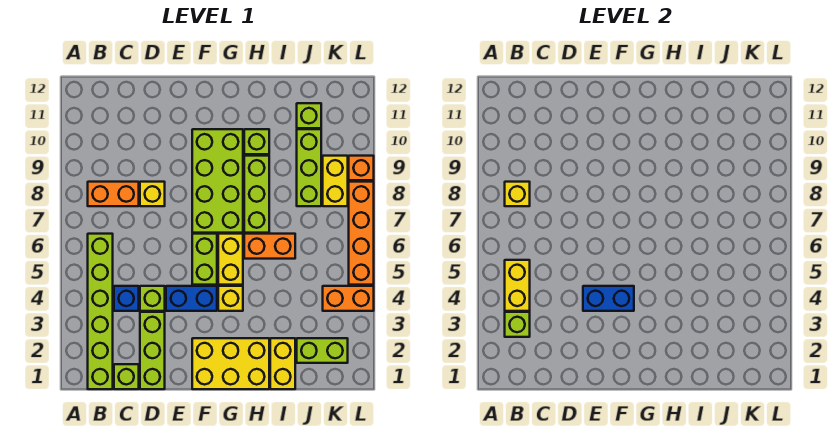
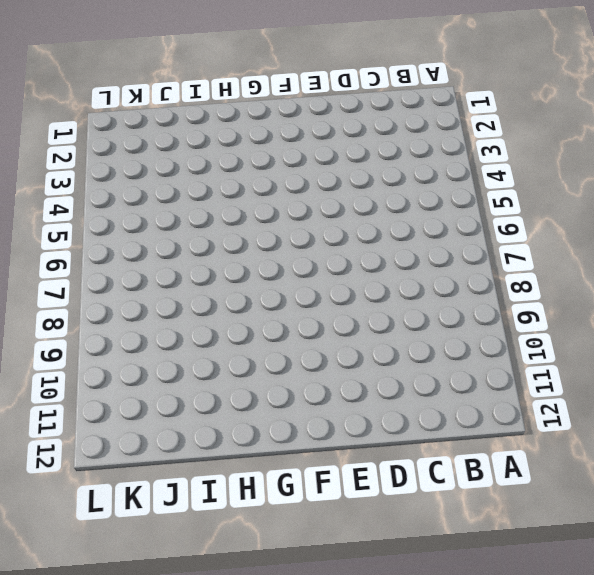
none -> lime 1x6 brick [88,234,113,389]
none -> orange 1x2 brick [88,182,139,206]
none -> lime 1x1 brick [114,364,139,389]

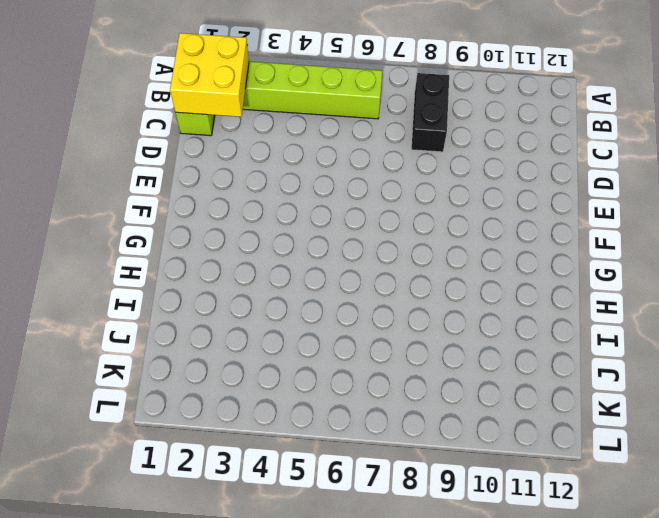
yellow 2x2 brick [170,33,249,117] -> none
black 1x2 brick [411,73,449,152] -> orange 1x2 brick [88,182,139,206]
none -> blue 1x1 brick [114,286,139,311]
none -> lime 1x3 brick [140,312,165,389]
none -> lime 1x1 brick [140,286,165,311]

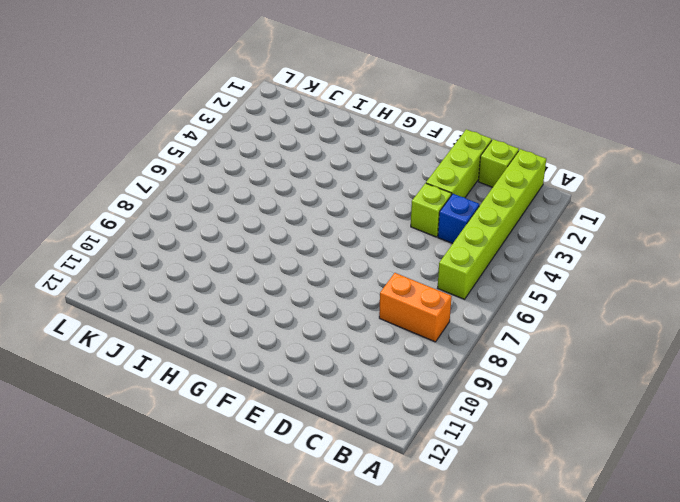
none -> yellow 1x1 brick [140,182,165,206]
none -> blue 1x2 brick [166,286,217,311]
none -> yellow 2x3 brick [192,338,269,389]

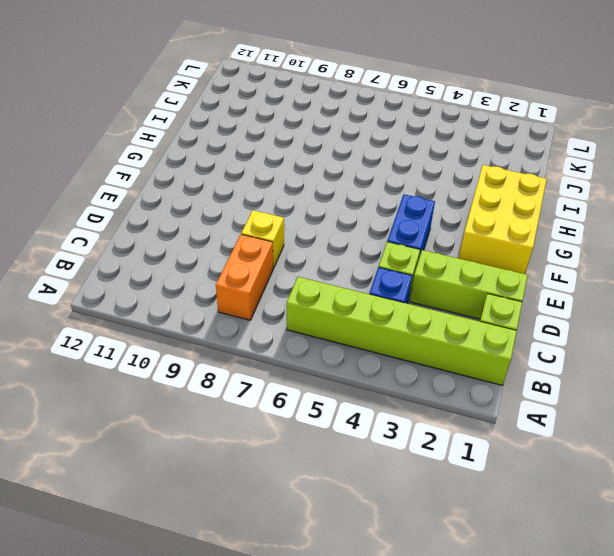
none -> lime 1x2 brick [192,234,217,285]
none -> lime 2x4 brick [192,129,243,233]
none -> yellow 1x1 brick [218,286,243,311]

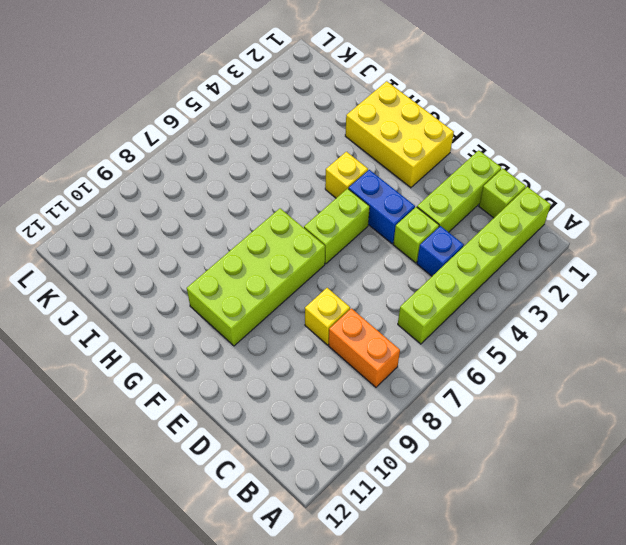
none -> yellow 1x2 brick [218,234,243,285]
none -> orange 1x2 brick [244,234,295,259]
none -> lime 1x3 brick [244,156,269,233]

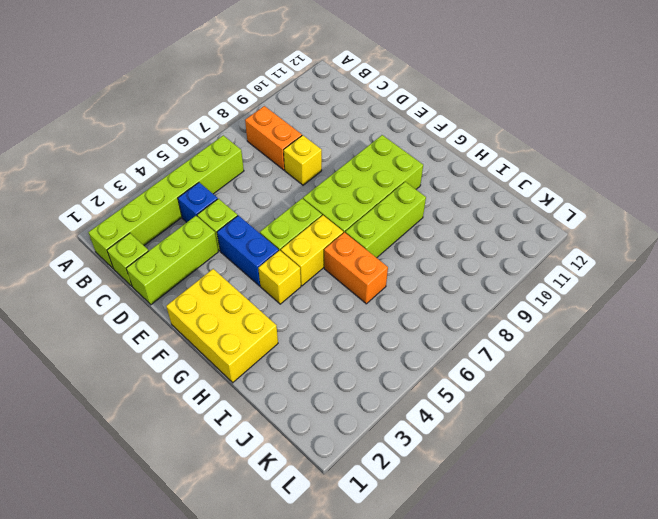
none -> lime 1x1 brick [244,129,269,154]
none -> yellow 1x2 brick [270,338,295,389]
none -> lime 1x2 brick [297,338,348,363]

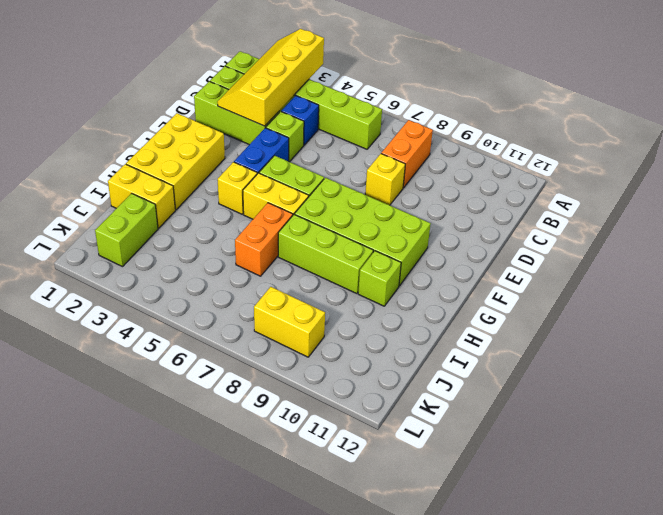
yellow 2x4 slope [217,29,324,126] -> lime 1x1 brick [505,312,530,337]
none -> lime 1x3 brick [297,129,321,206]
none -> lime 1x1 brick [297,103,321,128]
none -> orange 1x2 brick [323,286,374,311]

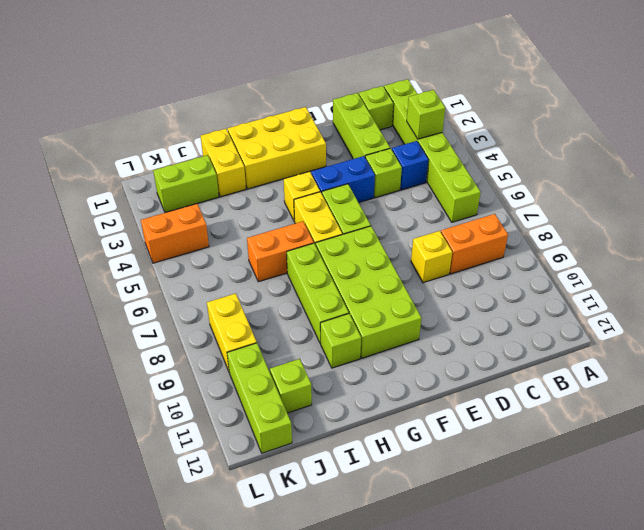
lime 1x3 brick [227,343,292,453] -> lime 1x3 brick moved to [297,129,321,206]
none -> orange 1x4 brick [349,182,374,285]
none -> orange 1x1 brick [349,156,374,180]
none -> yellow 1x2 brick [505,260,530,311]

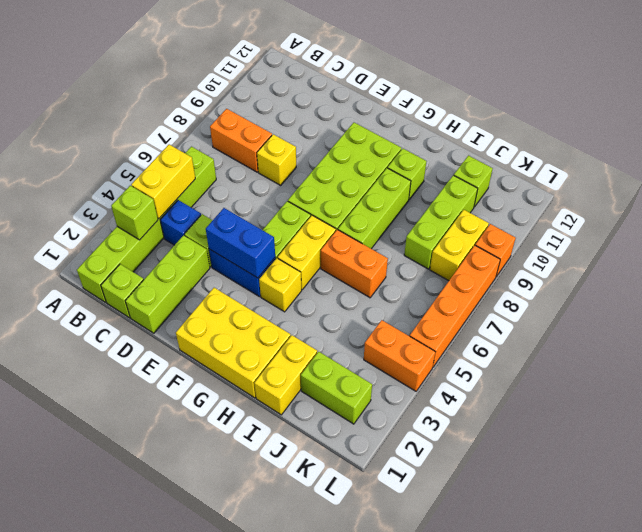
none -> yellow 1x1 brick [505,182,530,206]

